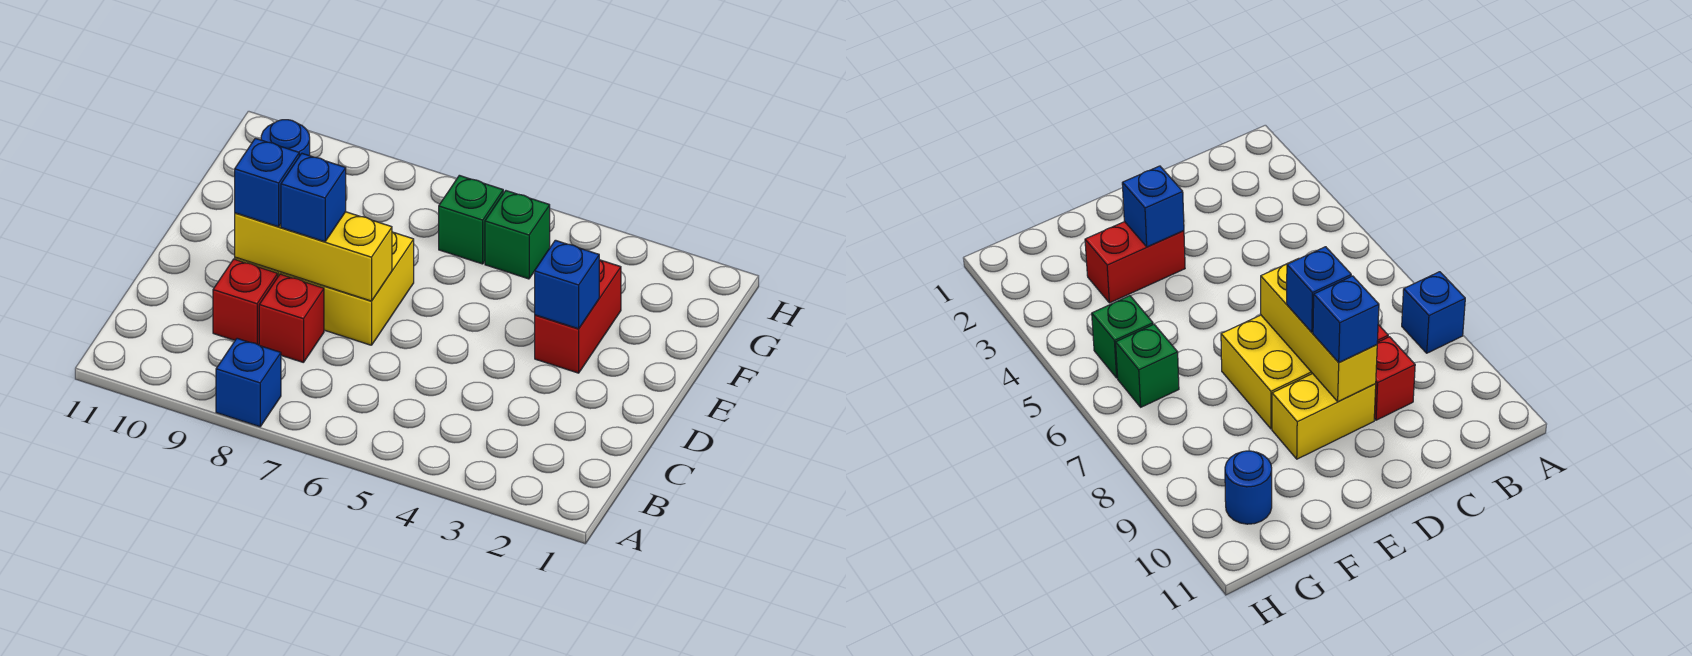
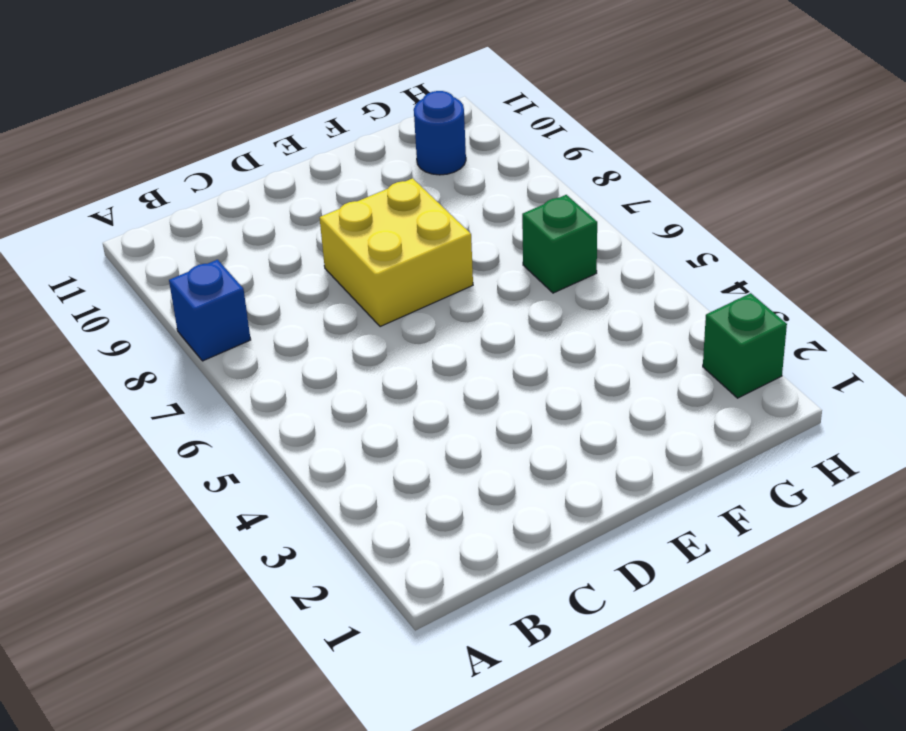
green 1x1 brick [703,293,787,398] -> green 1x1 brick moved to [485,191,550,279]
none -> red 1x1 brick [259,274,324,363]
none -> red 1x1 brick [213,259,278,345]
none -> yellow 1x2 brick [1272,374,1376,459]

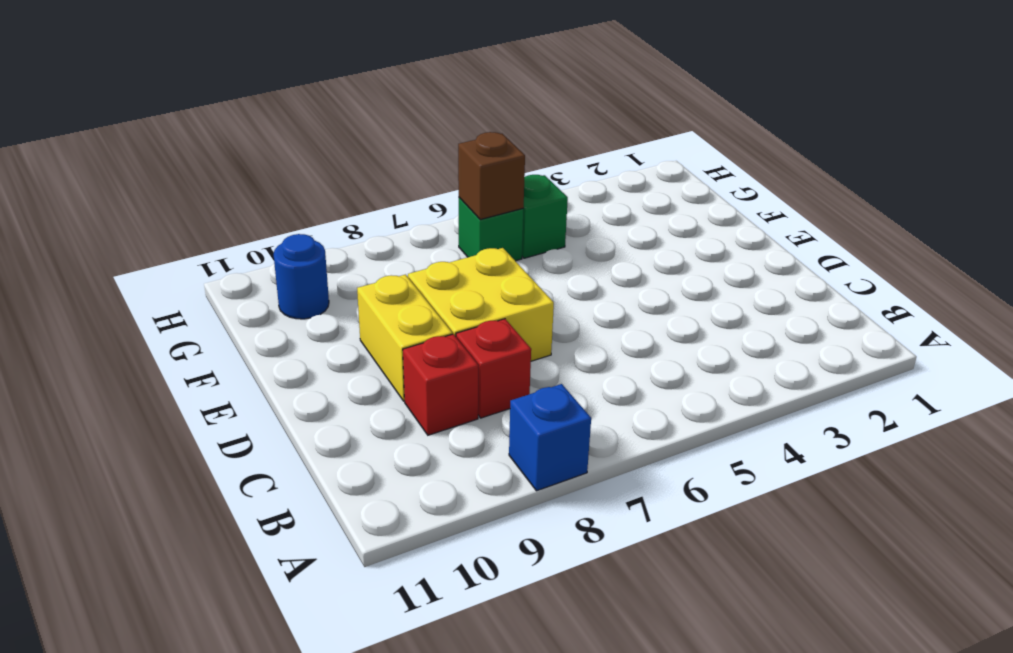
brown 1x1 brick [458,132,525,220] -> none
none -> red 1x2 brick [535,260,621,373]
none -> yellow 1x3 brick [235,212,392,301]
none -> blue 1x1 brick [535,240,599,329]

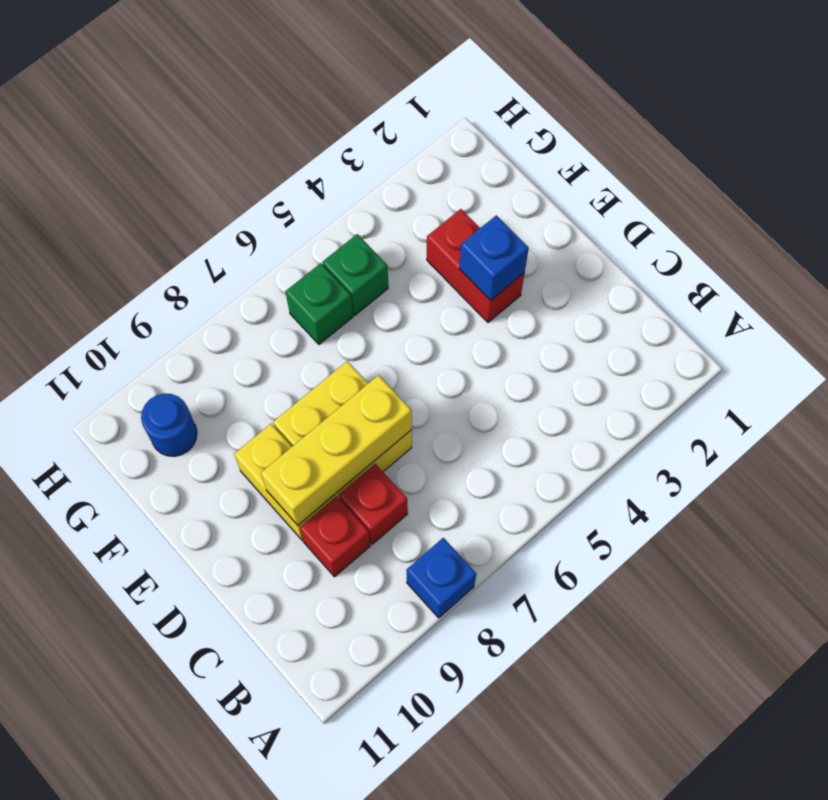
none -> blue 1x1 brick [281,154,346,242]
none -> blue 1x1 brick [235,138,299,227]

